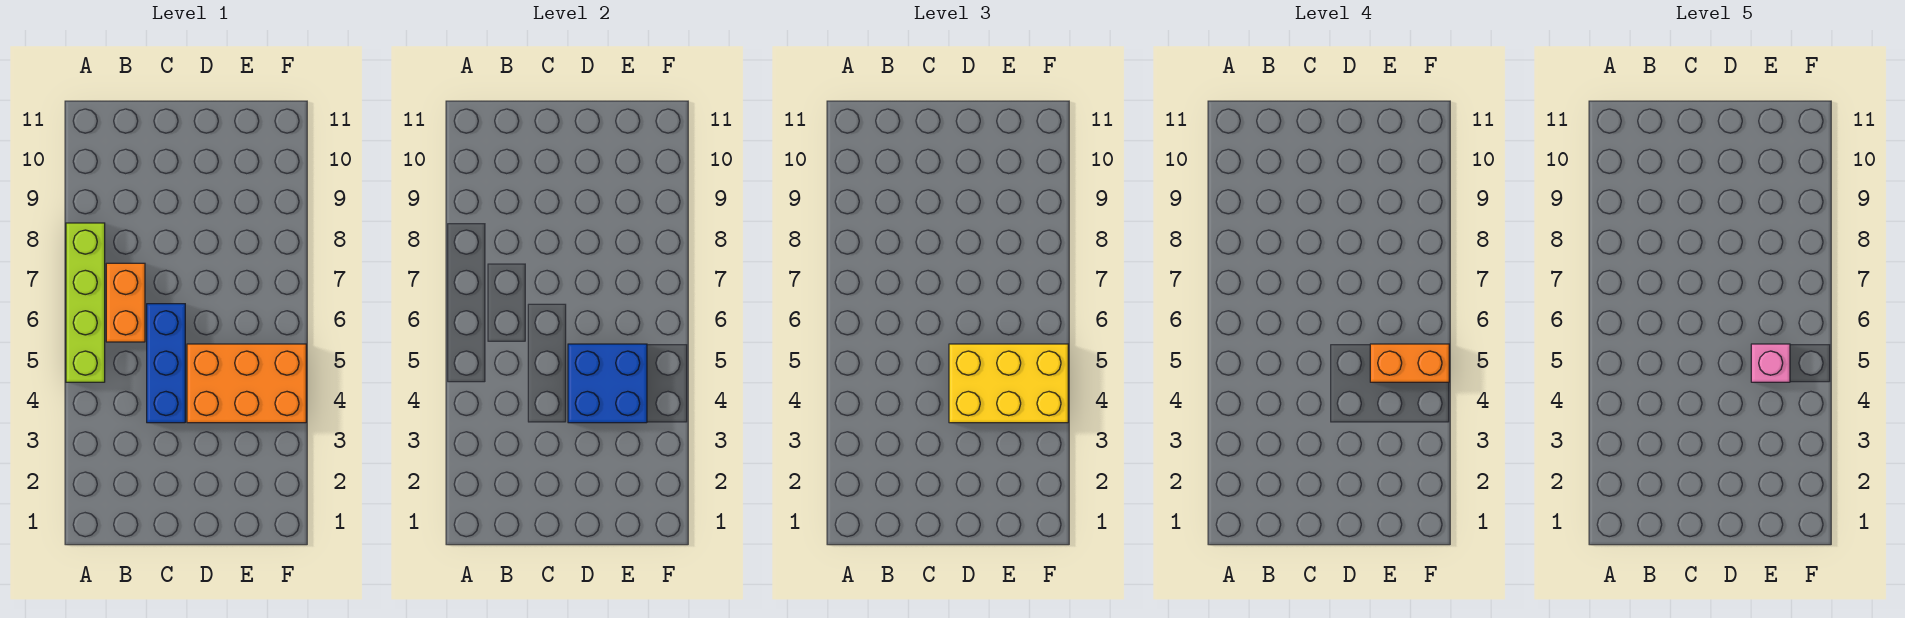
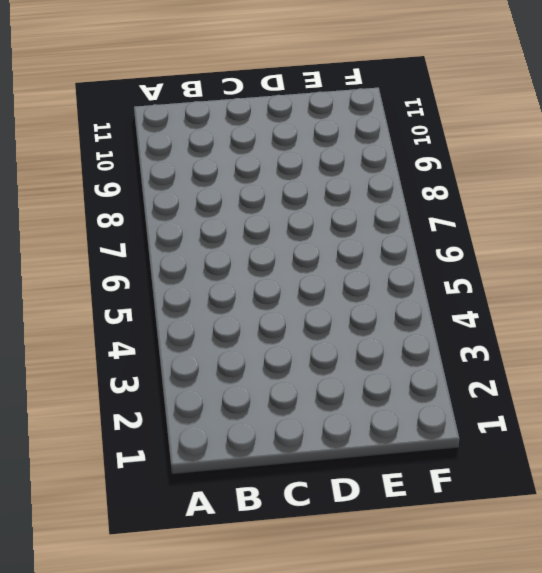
none -> lime 1x4 brick [66,223,105,382]
none -> orange 1x2 brick [106,263,145,342]

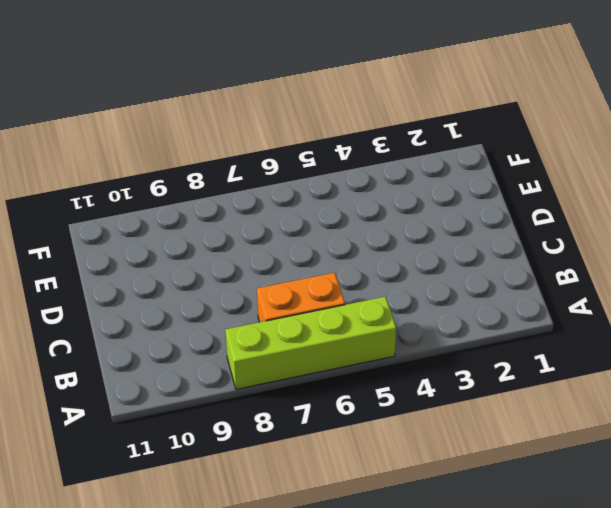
none -> blue 1x3 brick [147,304,185,423]
none -> orange 2x3 brick [187,344,306,423]

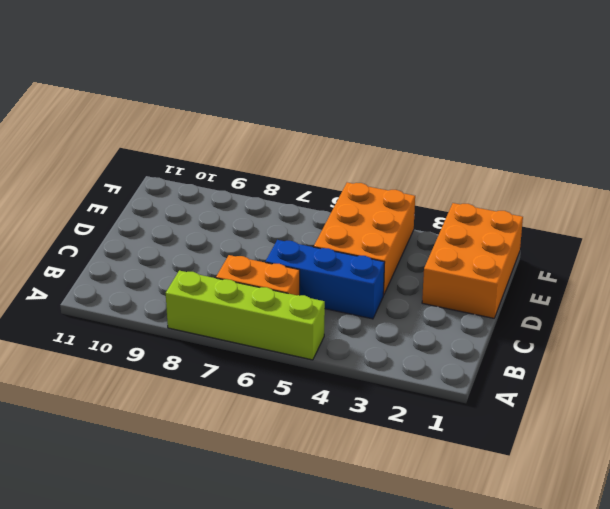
orange 2x3 brick [422,203,523,318] -> none
none -> blue 2x2 brick [568,344,647,423]
none -> yellow 2x3 brick [949,344,1068,423]

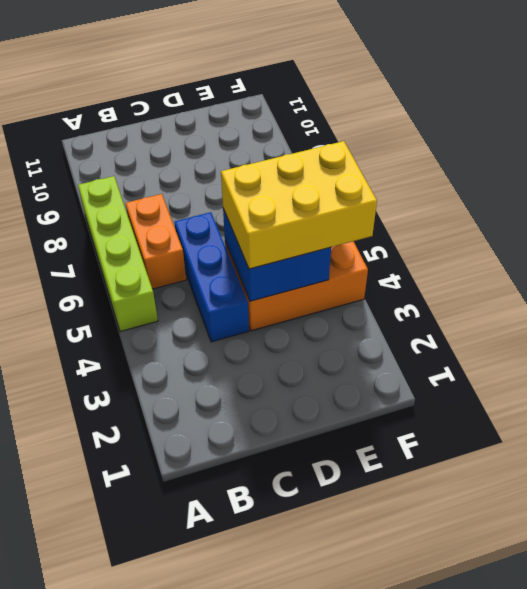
none -> orange 1x2 brick [1370,344,1449,382]
none -> pink 1x1 brick [1751,344,1790,382]

